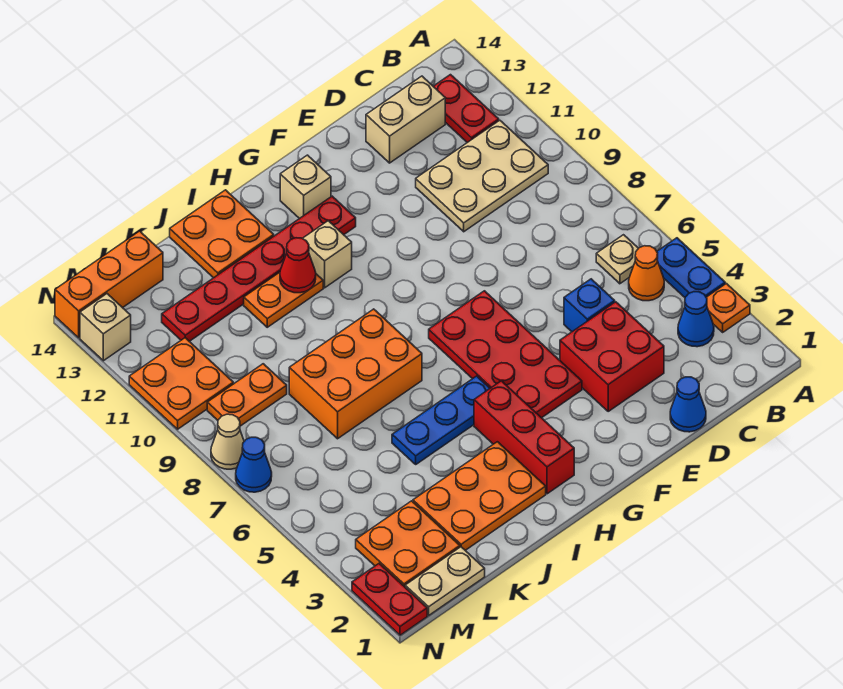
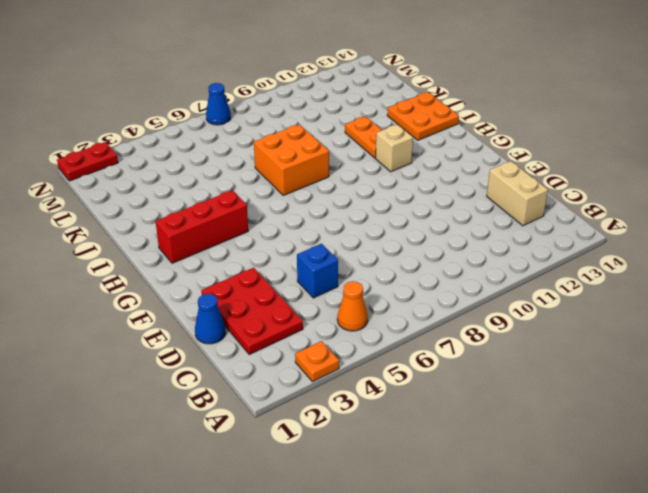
red 2x3 plate [201,268,303,355] -> red 2x2 brick [560,302,664,411]
orange 2x2 brick [254,124,329,195] -> orange 2x3 brick [289,309,422,439]
none -> blue 1x2 plate [657,238,725,297]
none -> blue 1x1 cone [678,292,714,347]
none -> tan 1x1 plate [596,235,638,284]
none -> tan 2x3 plate [416,120,548,232]

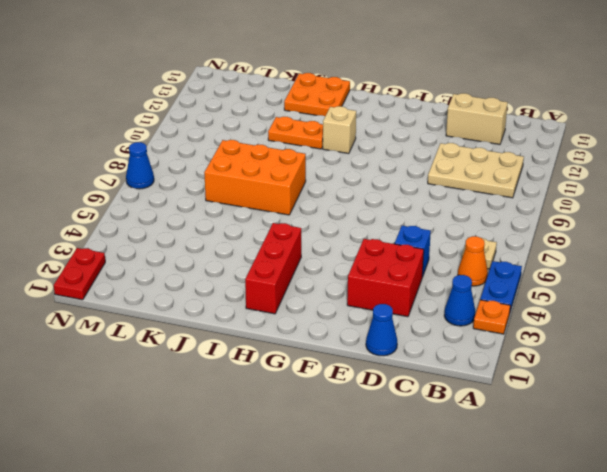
none -> red 1x2 plate [433,75,499,143]
none -> red 2x4 plate [429,291,582,418]
none -> red 1x6 plate [162,196,356,341]
none -> tan 1x1 brick [280,155,331,219]

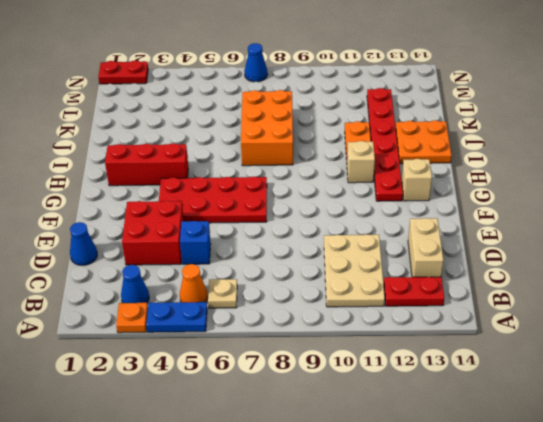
none -> blue 1x3 plate [392,376,490,464]
none -> orange 2x3 plate [413,442,546,550]
none -> tan 1x2 plate [405,547,485,615]
none -> orange 2x2 plate [356,501,460,587]

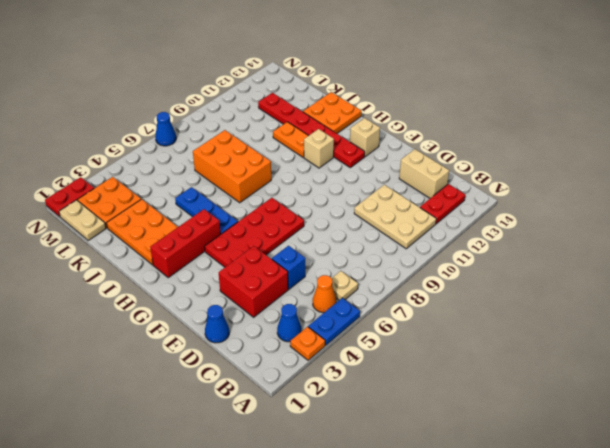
none -> orange 1x2 plate [207,364,287,426]
none -> orange 1x3 brick [55,231,163,338]
none -> orange 2x2 plate [129,338,233,429]
none -> tan 1x1 cone [211,414,244,469]

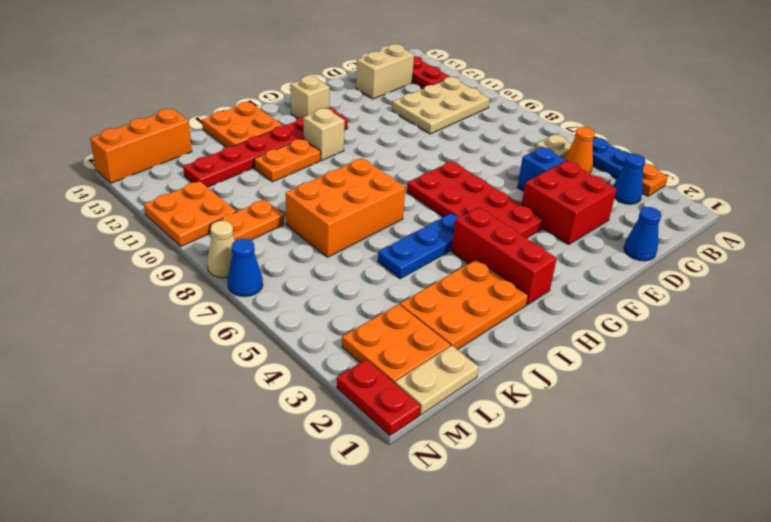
none -> tan 1x1 brick [80,294,131,361]
none -> red 1x1 cone [280,238,316,293]

